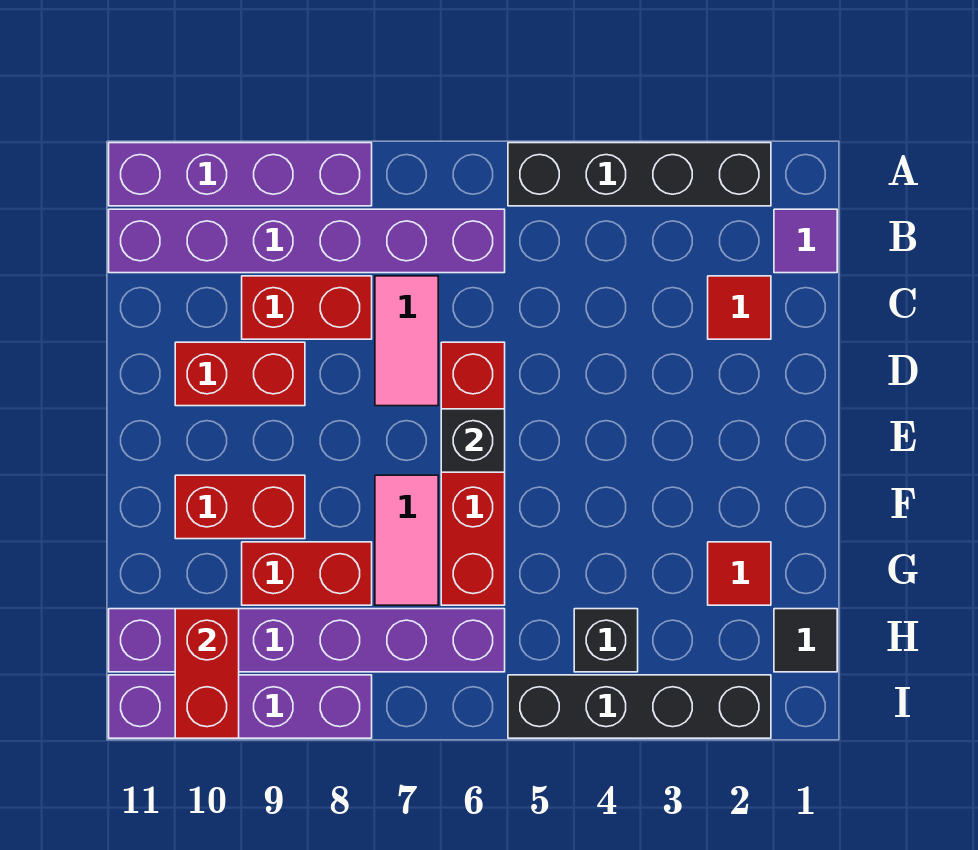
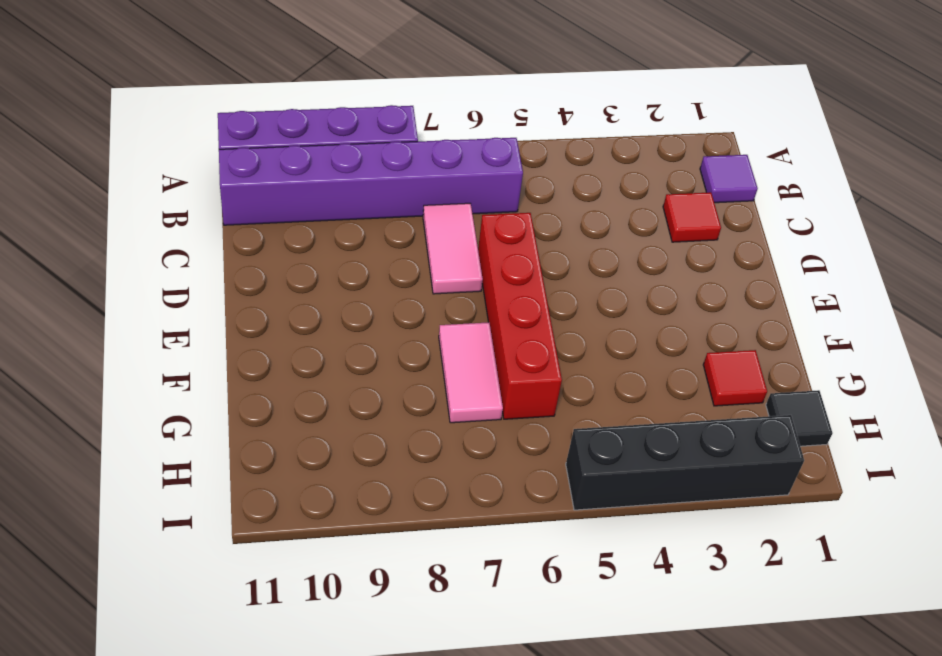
none -> black 1x4 brick [508,143,771,206]
none -> red 1x2 brick [242,276,372,339]
none -> red 1x2 brick [175,342,305,406]

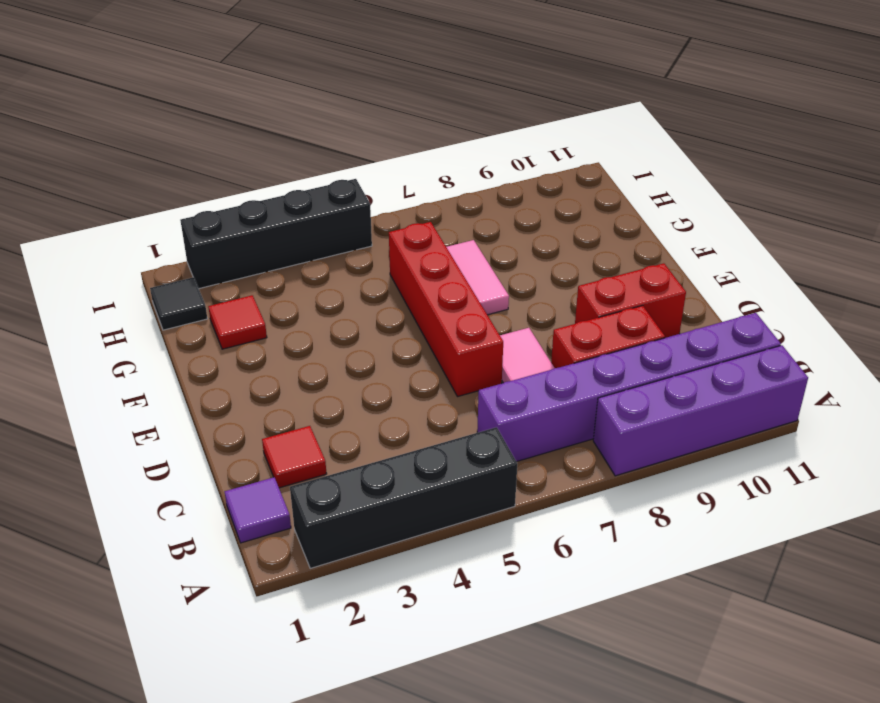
none -> red 1x2 brick [175,475,305,539]
none -> red 1x2 brick [242,542,372,605]
none -> black 1x1 brick [574,609,638,672]

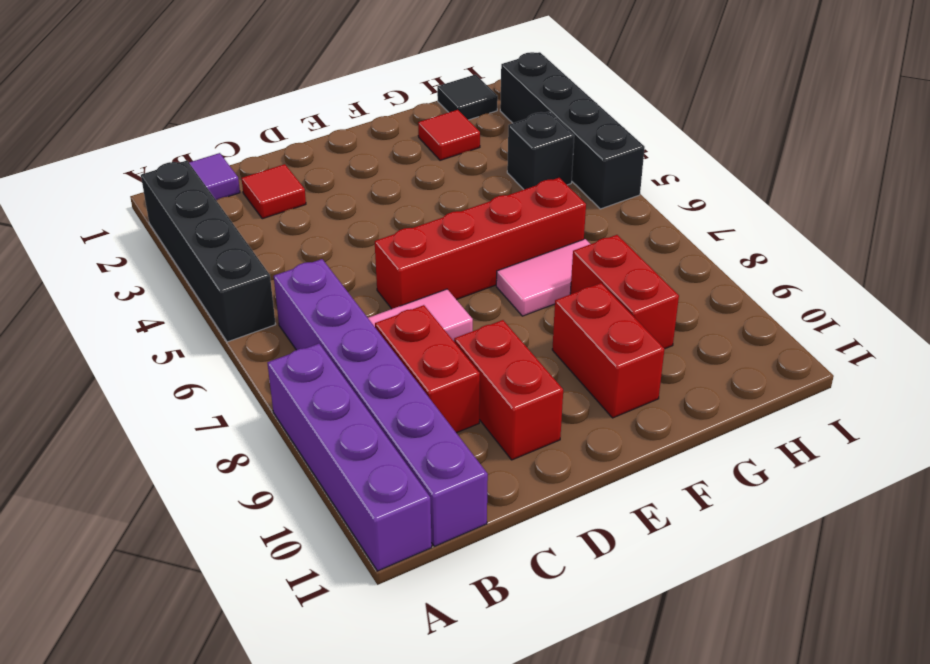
none -> purple 1x6 brick [109,609,505,672]
none -> purple 1x4 brick [109,675,372,738]
none -> black 1x1 brick [441,409,505,472]

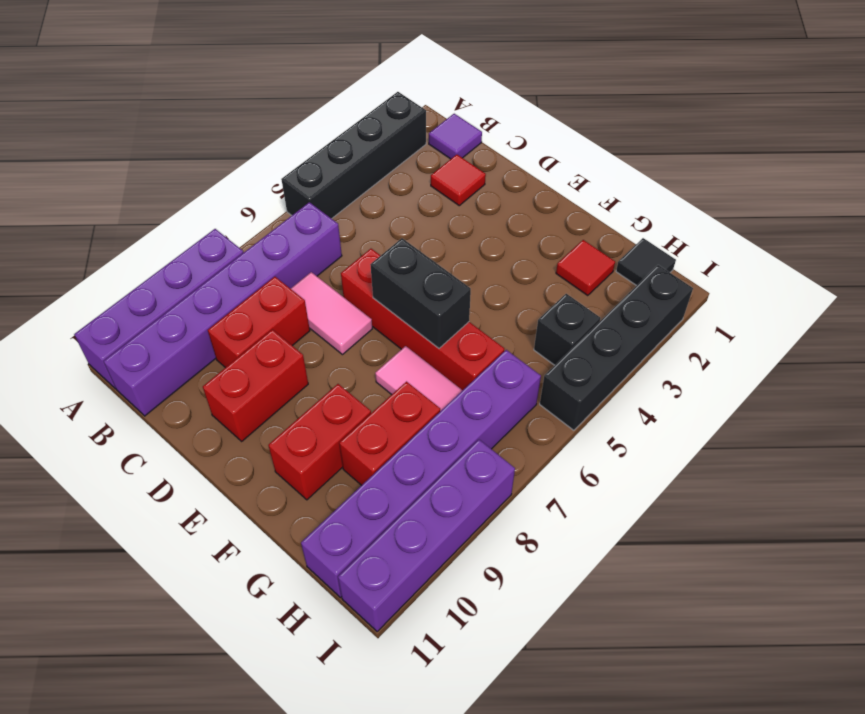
black 1x2 brick [370,238,471,348] -> black 1x1 brick [441,409,505,472]
none -> red 1x2 brick [175,609,239,738]

